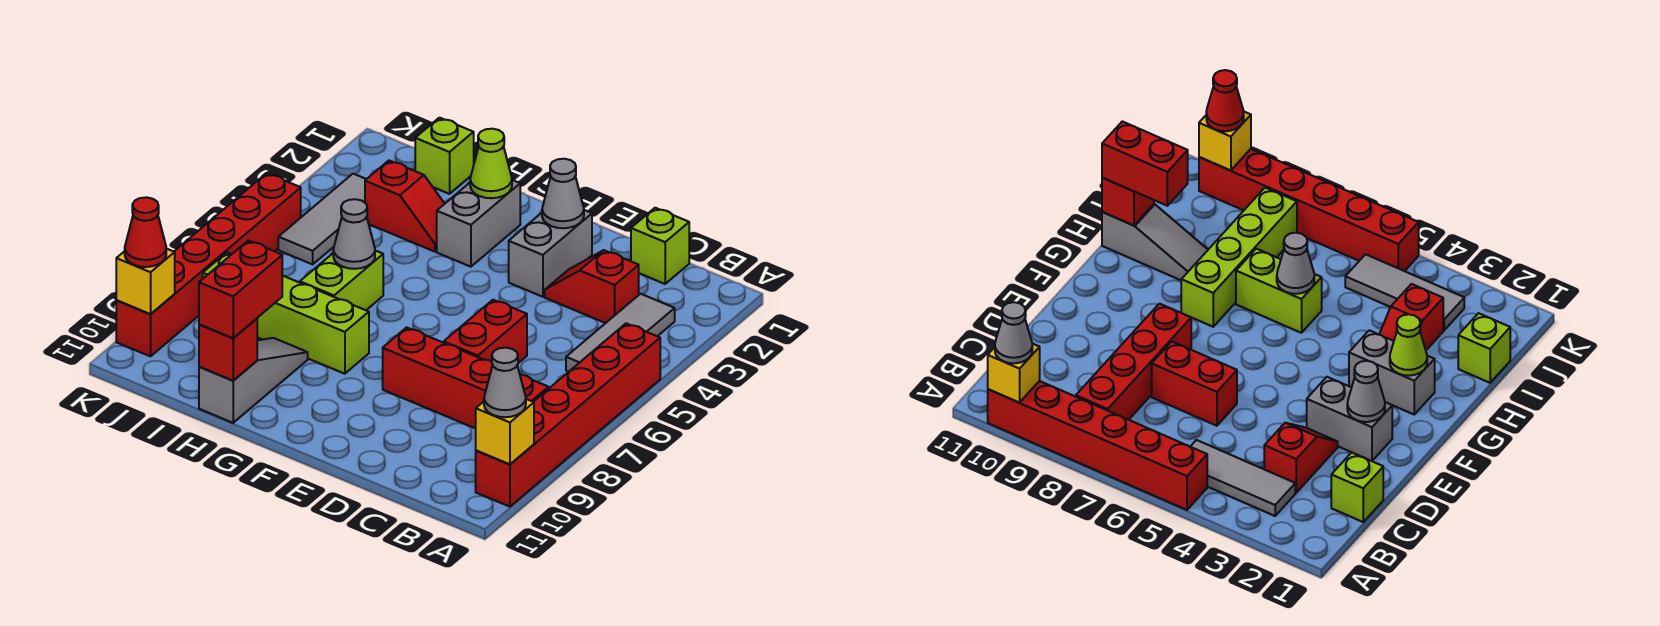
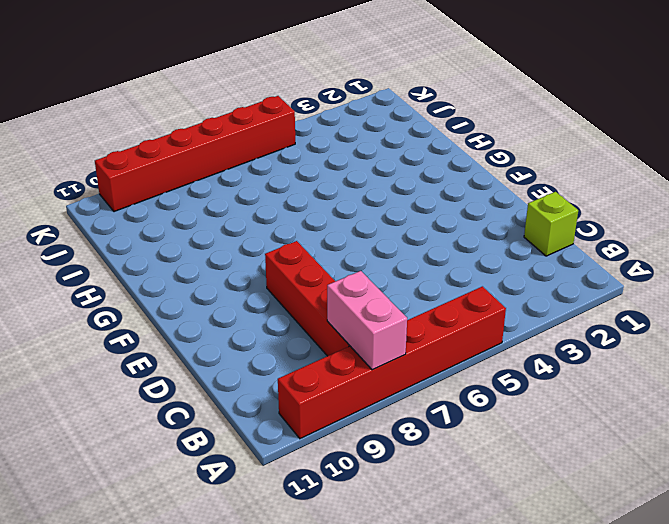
pink 1x2 brick [327,271,407,370] -> none
none -> grey 1x3 tile [566,294,675,372]
none -> red 1x2 slope [545,250,639,323]
none -> red 1x2 brick [444,300,527,363]

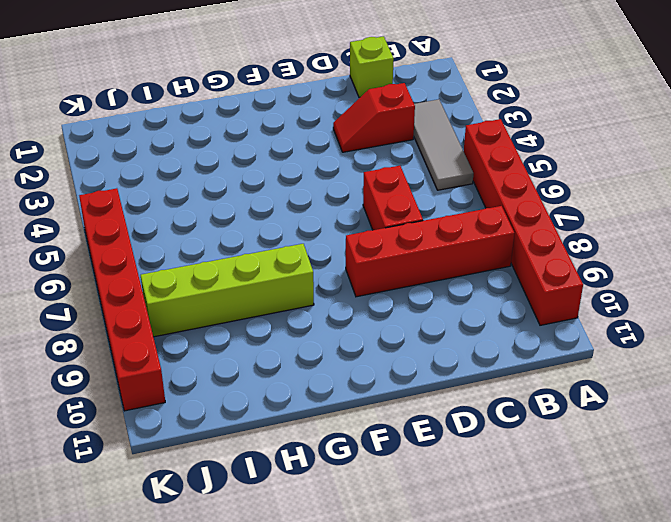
none -> grey 1x2 brick [509,210,592,297]
none -> grey 1x2 brick [437,180,520,267]
none -> red 1x2 slope [365,161,445,252]

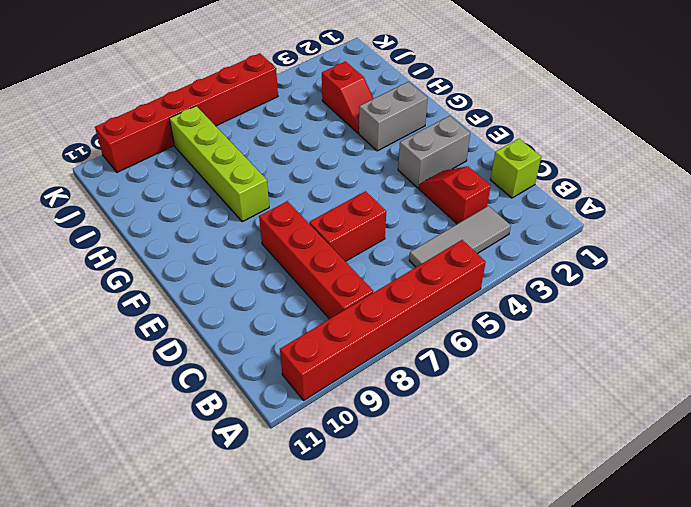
none -> lime 1x2 brick [300,251,383,310]
none -> grey 1x3 slope [199,338,308,423]
none -> lime 1x1 brick [415,118,474,194]

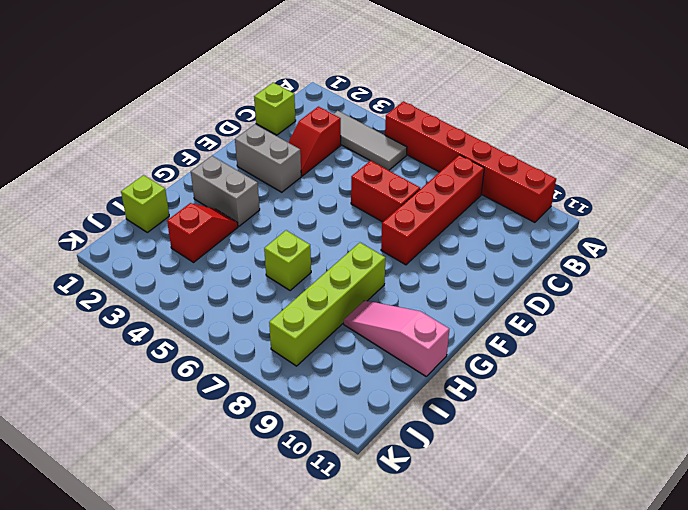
lime 1x1 brick [264,230,311,291] -> lime 1x2 brick [300,251,383,310]
pink 1x3 slope [344,301,449,376] -> grey 1x3 slope [199,338,308,423]
none -> grey 1x3 tile [278,174,366,264]
none -> red 1x6 brick [116,173,301,356]
none -> yellow 1x1 brick [476,399,534,464]

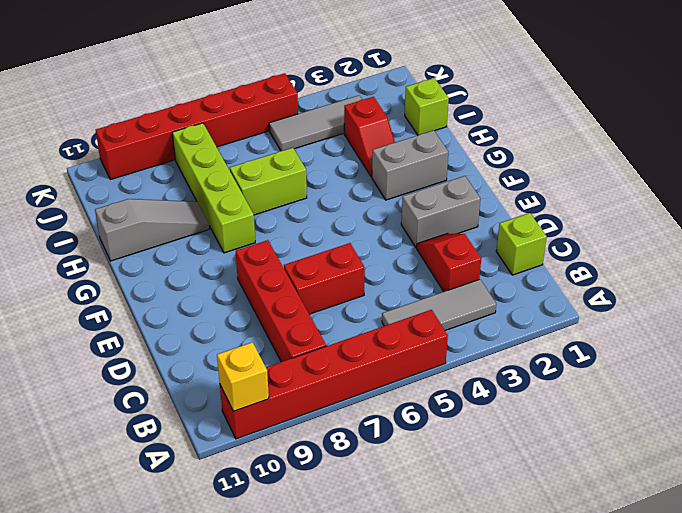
none -> grey 1x1 cone [542,159,584,228]
none -> lime 1x1 cone [470,129,512,198]
none -> grey 1x1 cone [333,199,375,269]

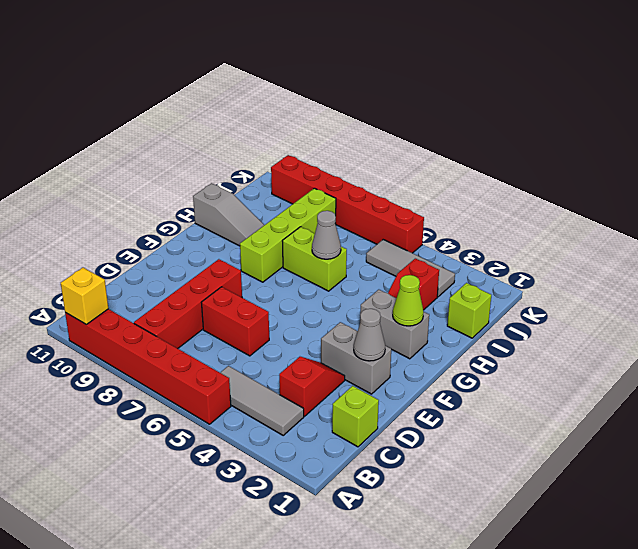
none -> red 1x1 brick [199,319,257,381]
none -> yellow 1x1 brick [116,249,175,314]
none -> grey 1x1 cone [484,348,526,417]

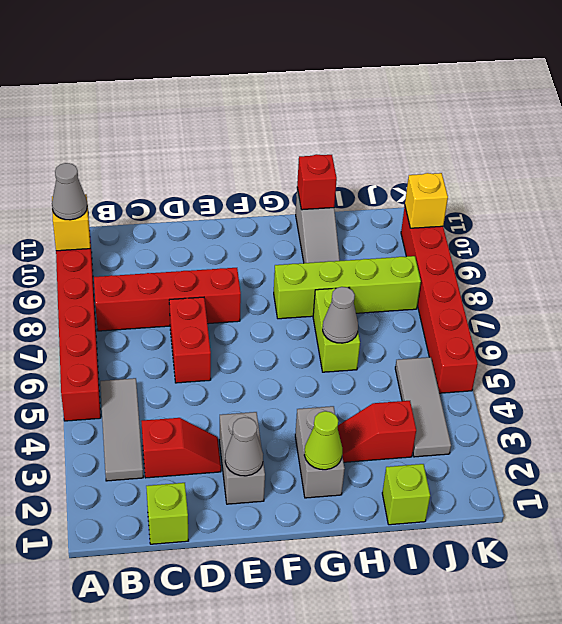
none -> red 1x2 brick [199,241,282,338]
none -> red 1x1 cone [125,197,166,267]

